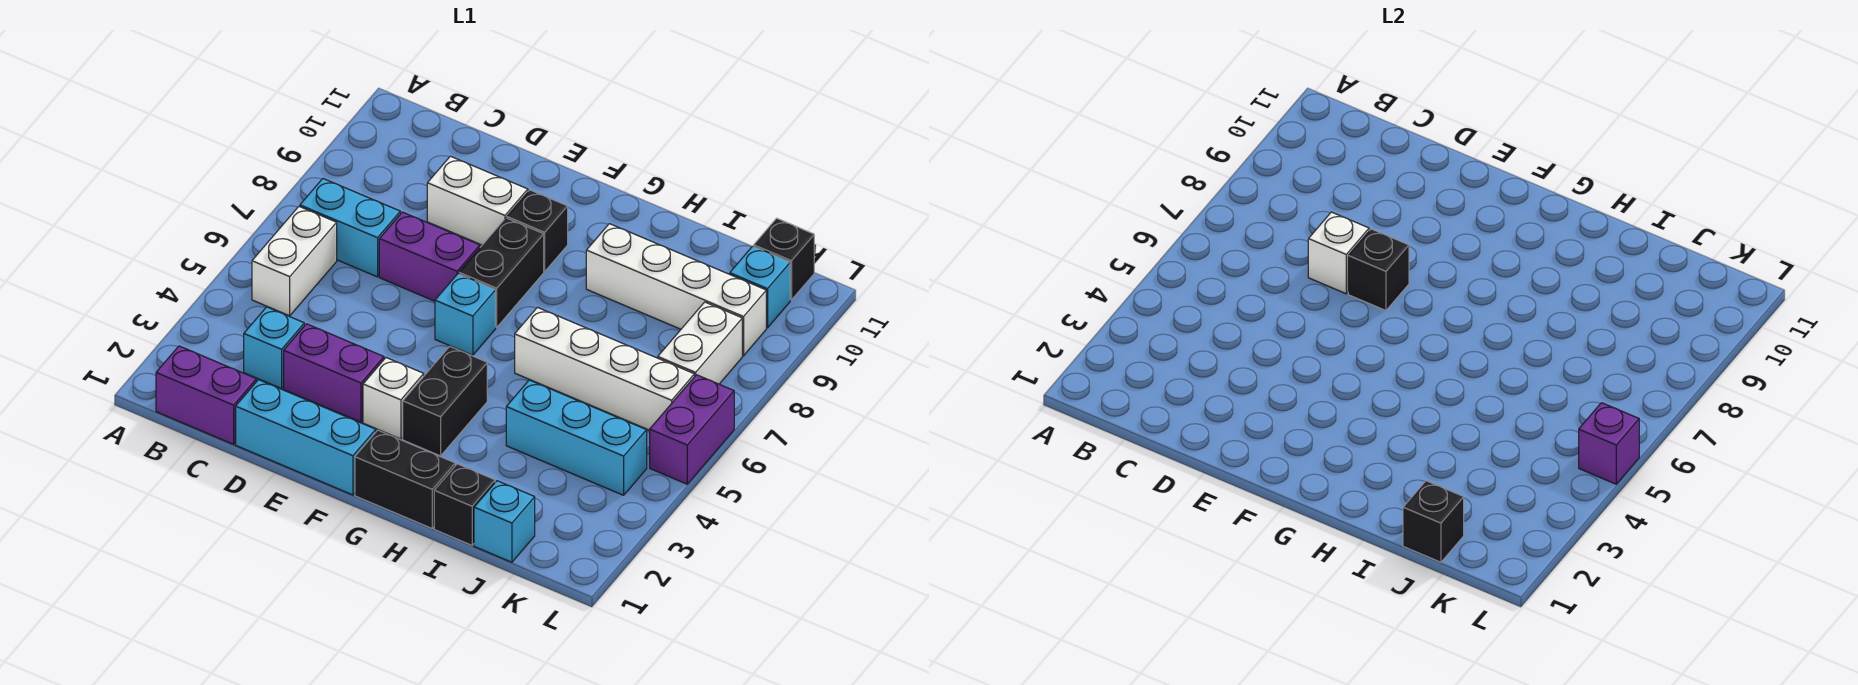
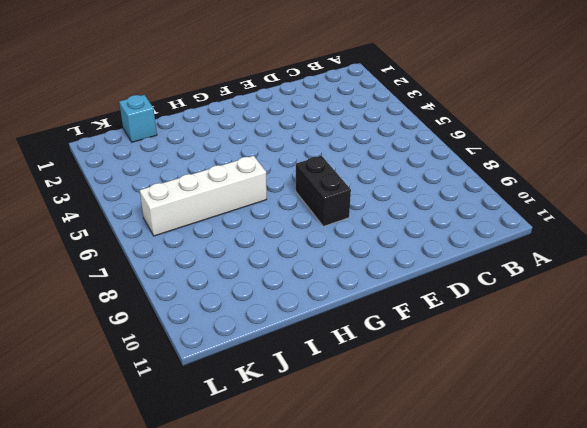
none -> purple 1x2 brick [156,346,256,444]
none -> white 1x2 brick [252,207,337,316]
none -> cyan 1x2 brick [300,179,400,277]

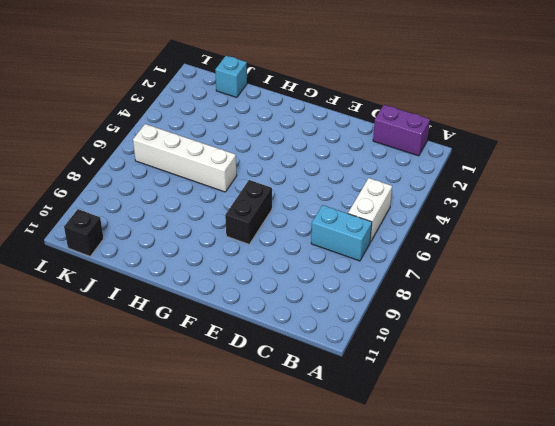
none -> cyan 1x1 brick [244,307,304,389]
none -> cyan 1x3 brick [236,380,376,495]
none -> purple 1x2 brick [284,324,384,422]

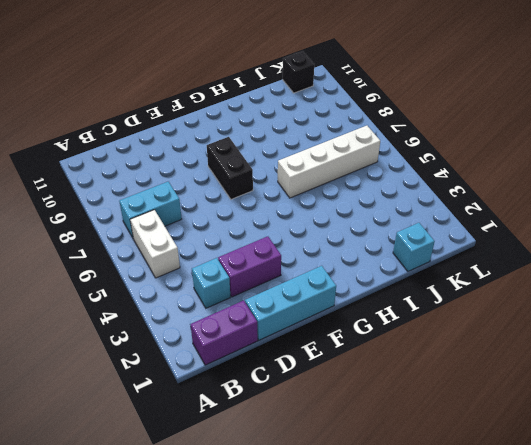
none -> purple 1x2 brick [379,212,480,301]
none -> white 1x2 brick [427,156,528,245]
none -> white 1x1 brick [363,358,424,439]

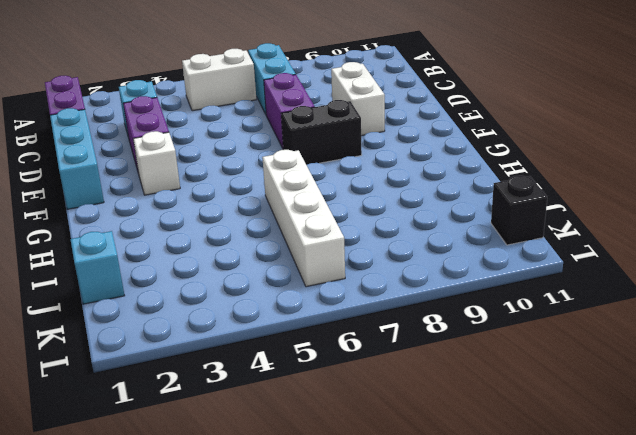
none -> cyan 1x1 brick [435,274,496,355]
none -> black 1x1 brick [507,190,568,271]
none -> black 1x2 brick [355,430,455,528]

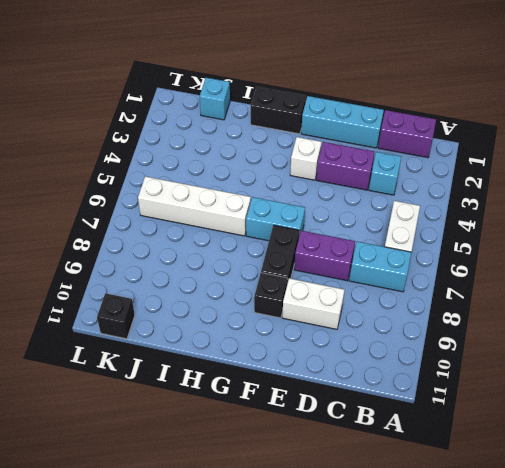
cyan 1x2 brick [246,197,305,241] -> cyan 1x1 brick [435,274,496,355]
none -> black 1x2 brick [403,346,487,456]
none -> white 1x4 brick [586,224,766,356]
none -> black 1x1 brick [434,464,495,545]

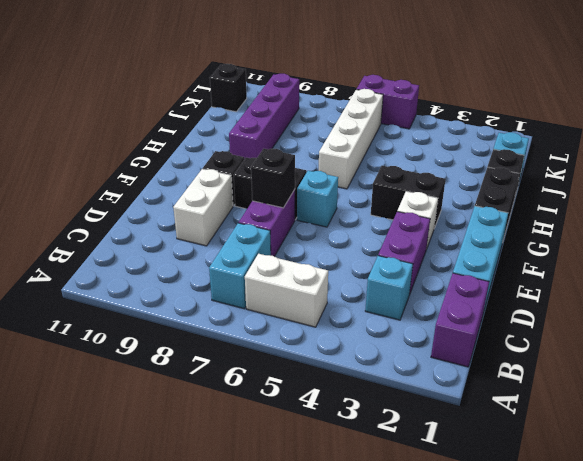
purple 1x4 brick [229,74,299,159] -> white 1x4 brick [586,224,766,356]
none -> cyan 1x3 brick [506,380,647,495]
none -> white 1x2 brick [658,302,742,384]
none -> cyan 1x1 brick [730,246,790,328]

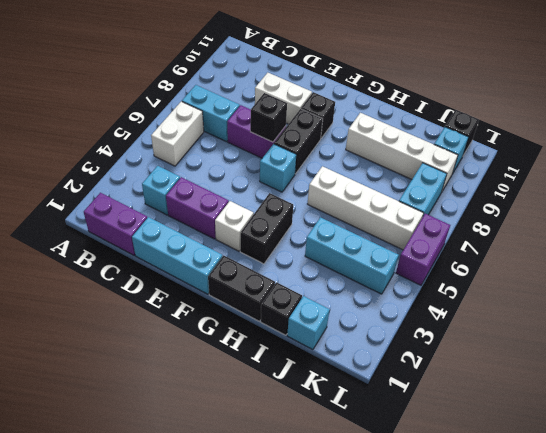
cyan 1x2 brick [399,163,447,216] -> white 1x2 brick [658,302,742,384]
none -> white 1x1 brick [1308,212,1369,294]
none -> black 1x1 brick [1403,481,1464,562]
none -> purple 1x1 brick [1579,403,1639,484]

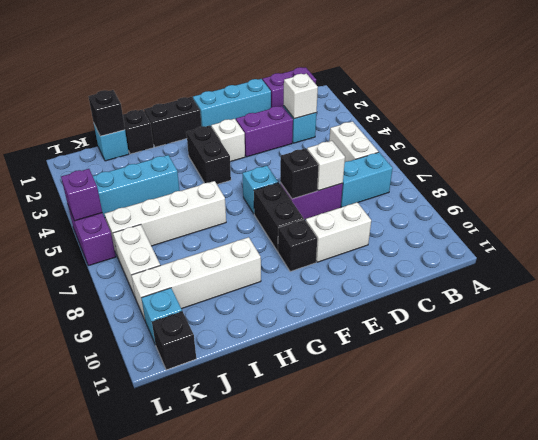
white 1x1 brick [283,74,318,119] -> none

